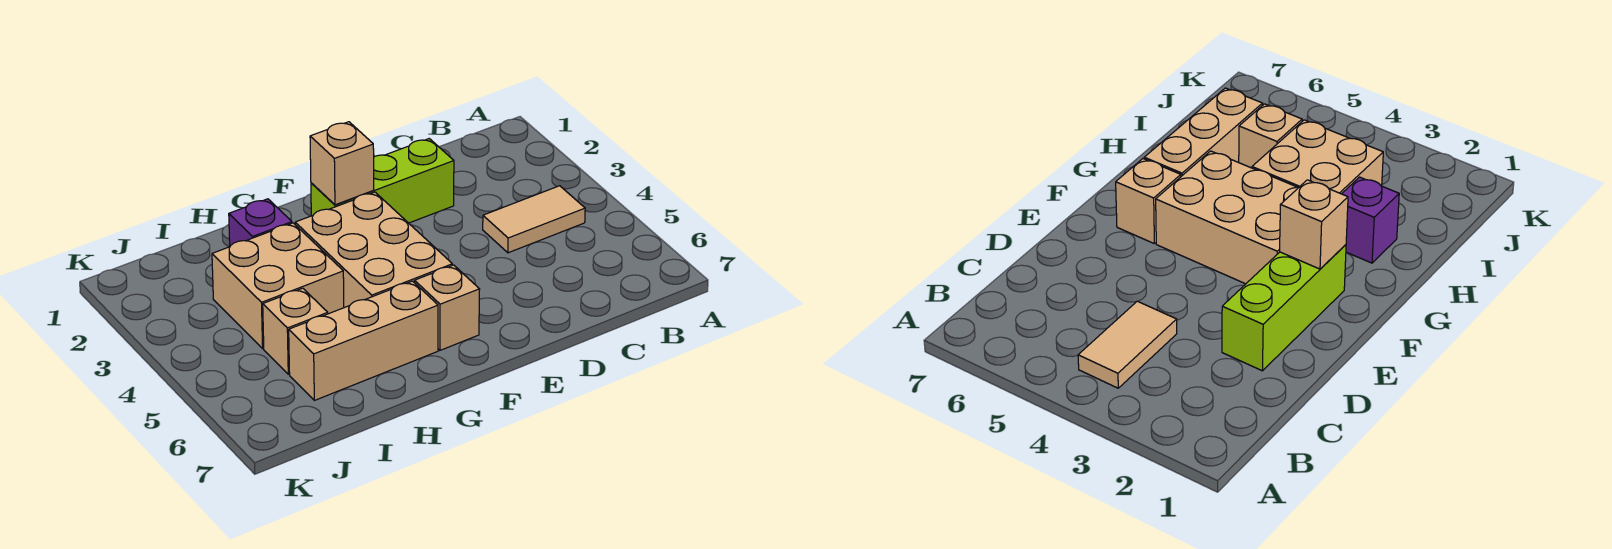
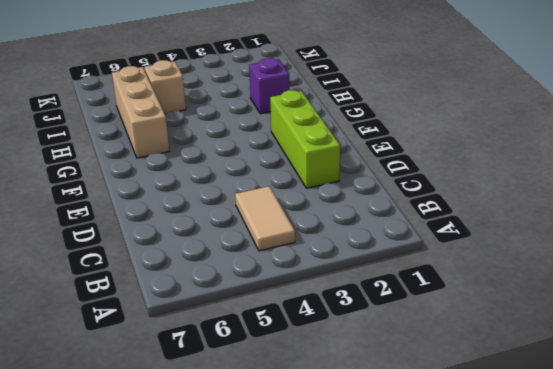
none -> tan 2x3 brick [295,192,452,308]
none -> tan 1x1 brick [415,265,480,350]

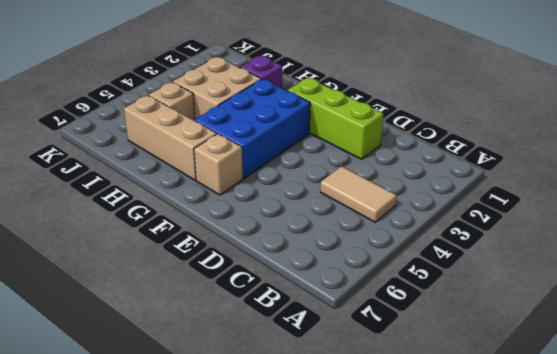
blue 2x3 brick [195,79,310,178] -> tan 2x3 brick [295,192,452,308]
none -> tan 1x1 brick [310,122,374,205]

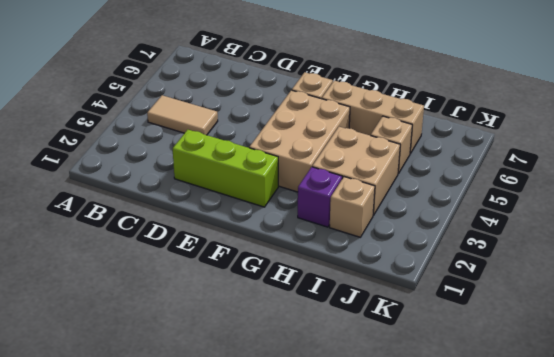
tan 1x1 brick [330,177,375,237] -> tan 1x1 brick moved to [310,122,374,205]

